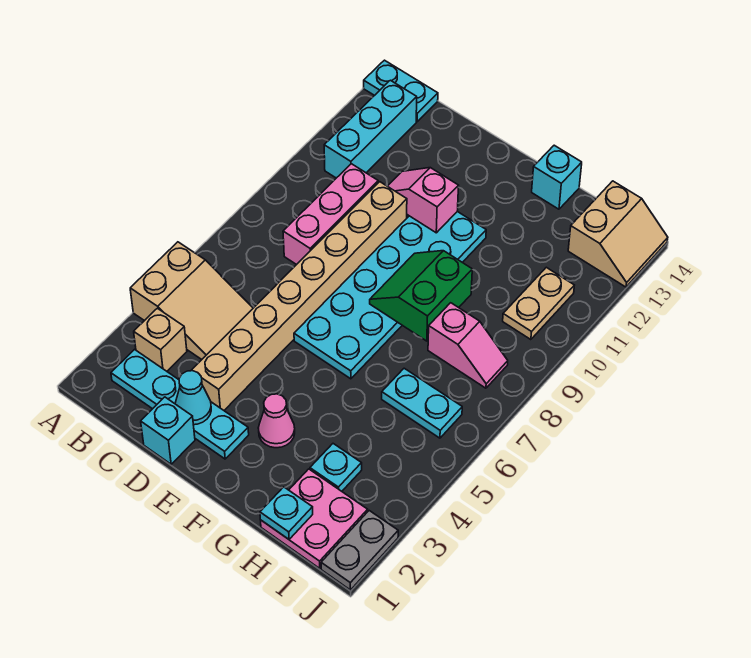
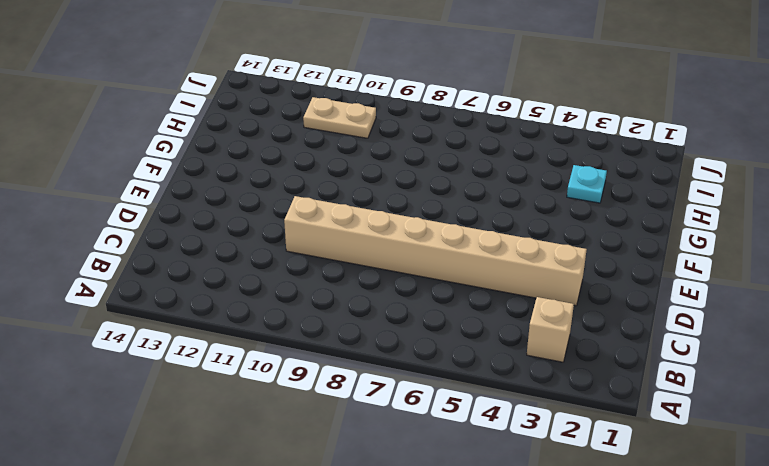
none -> tan 2x3 slope [130,242,253,359]
none -> cyan 1x2 plate [364,60,438,122]
none -> cyan 1x4 plate [111,350,249,459]

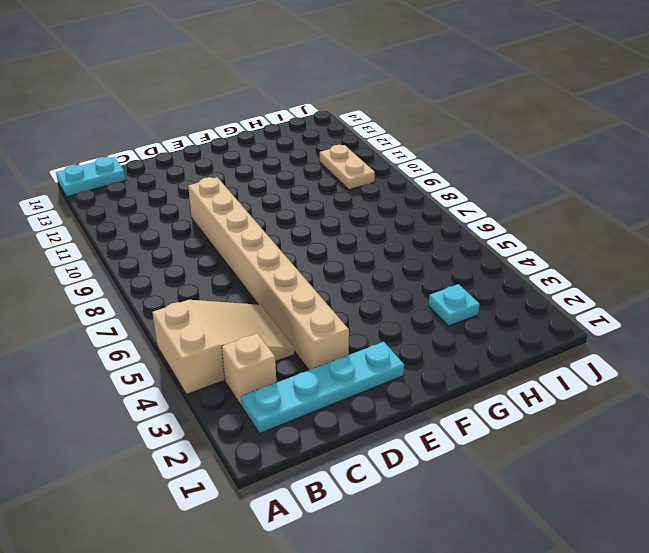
none -> cyan 1x3 brick [324,80,417,178]
none -> pink 1x3 brick [283,164,378,265]
none -> cyan 1x1 brick [141,397,195,464]

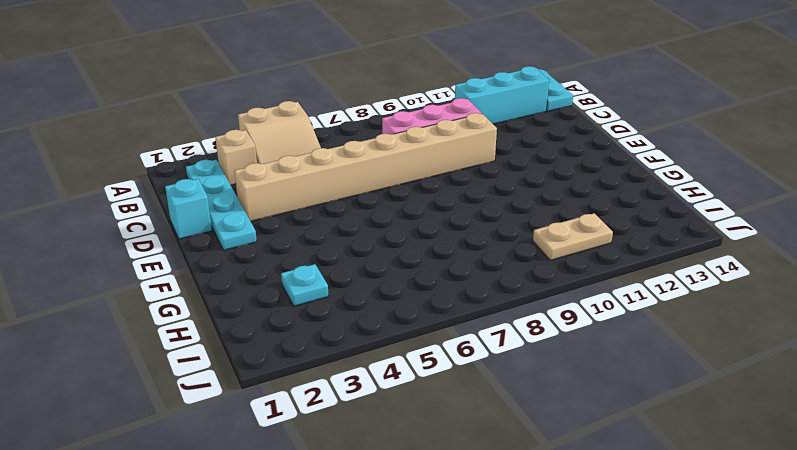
none -> cyan 2x6 plate [294,212,486,379]
none -> pink 1x1 cone [258,394,295,448]
none -> cyan 1x1 brick [532,145,582,209]

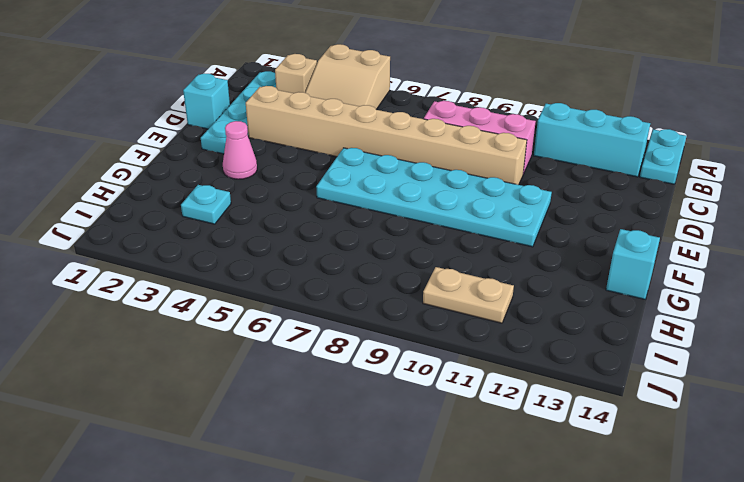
none -> pink 2x2 plate [261,469,368,569]
none -> cyan 1x2 plate [382,368,462,438]
none -> pink 1x2 slope [428,303,508,388]

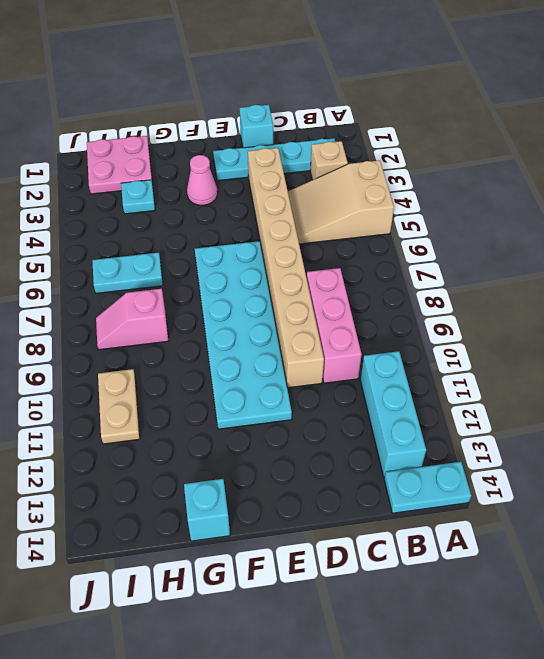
none -> tan 2x2 slope [568,181,668,287]
none -> grey 1x2 plate [321,511,398,590]
none -> cyan 1x1 cone [175,371,211,425]

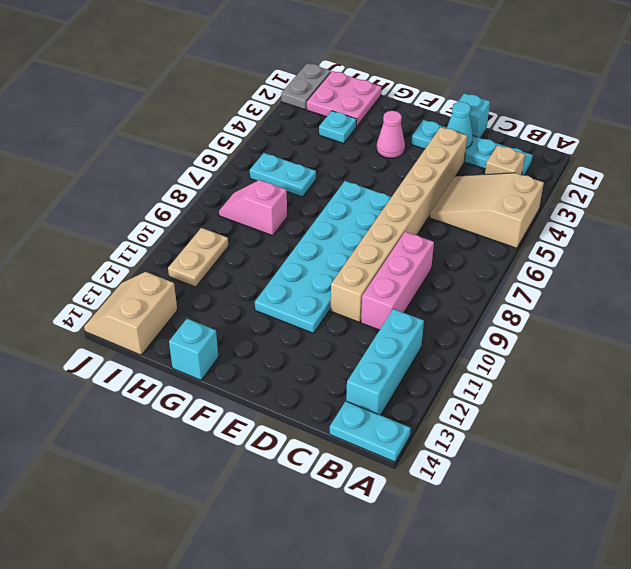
none -> pink 1x2 slope [388,168,459,233]
none -> green 2x2 slope [370,251,472,341]
none -> cyan 1x1 plate [260,487,313,539]

